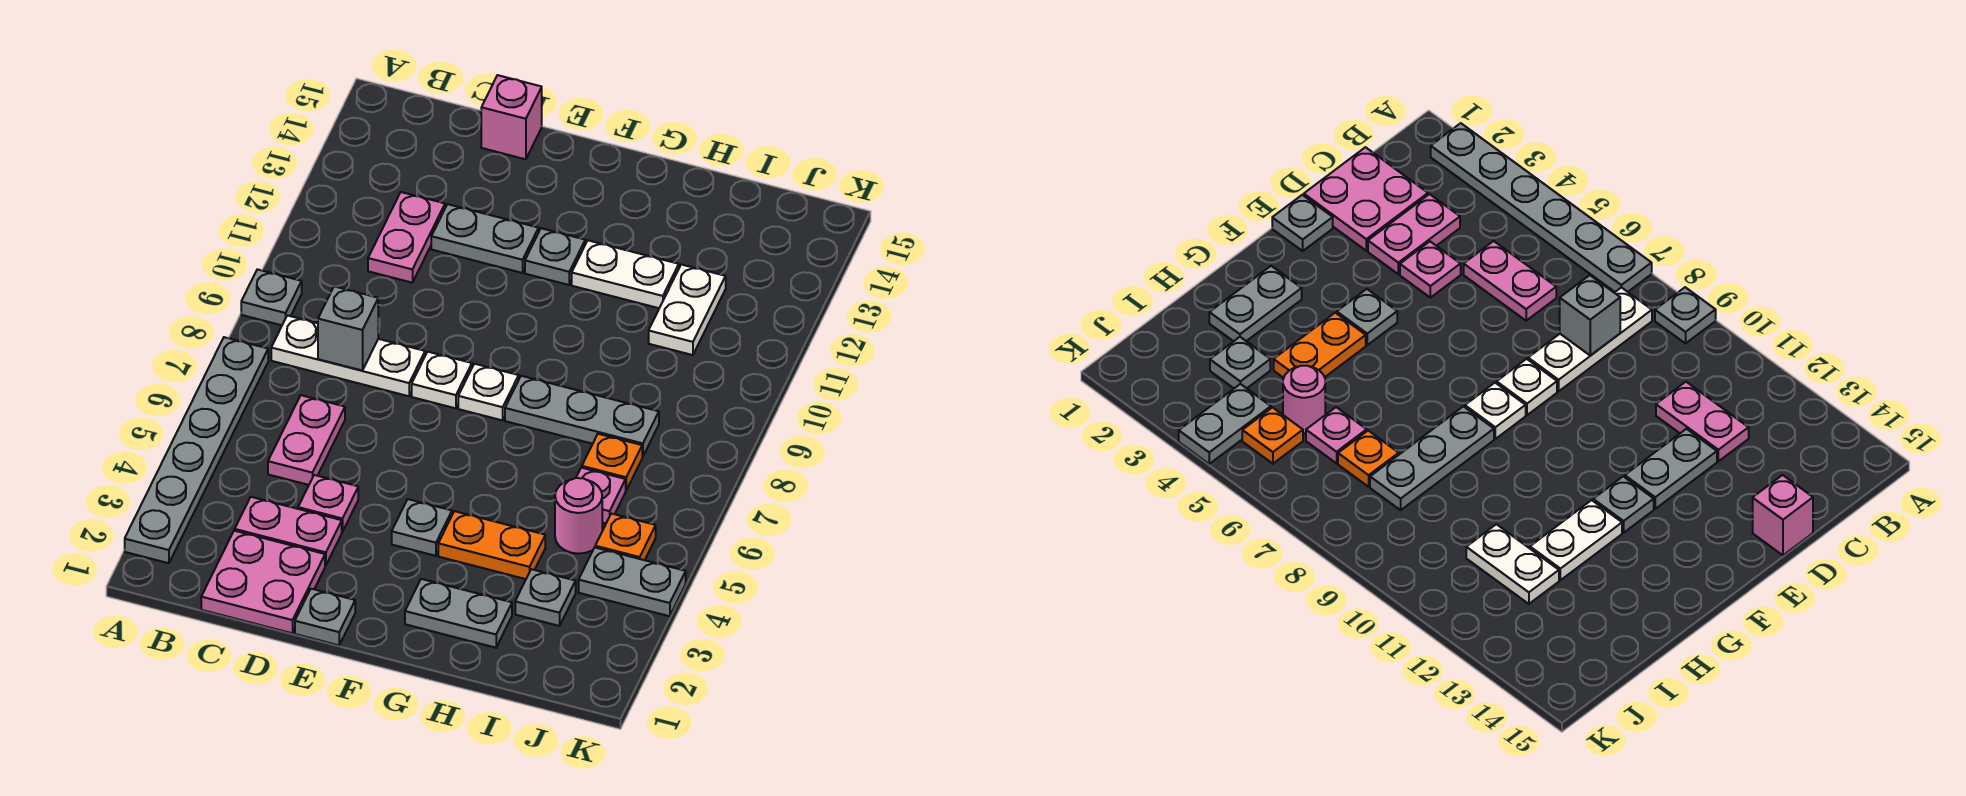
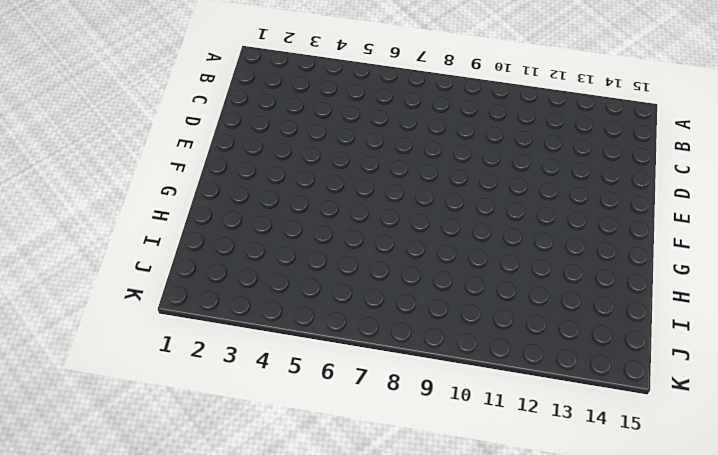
none -> grey 1x6 plate [125,337,268,563]
none -> grey 1x1 plate [241,269,302,325]
none -> white 1x3 plate [271,315,425,396]

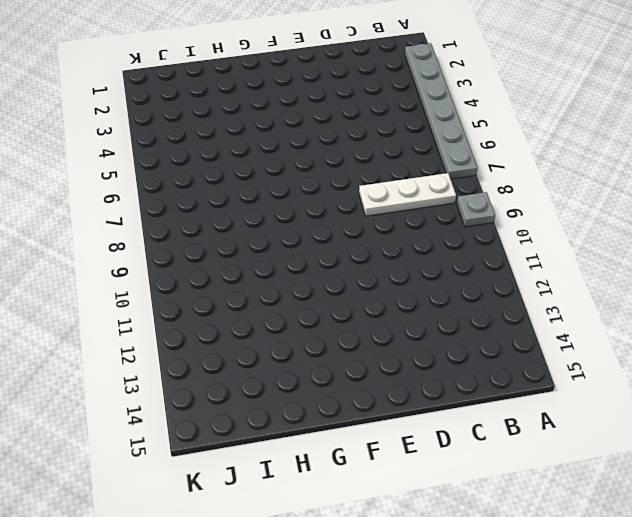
none -> pink 2x2 plate [201,531,325,633]
none -> pink 1x2 plate [235,497,342,566]
none -> pink 1x2 plate [268,395,345,485]

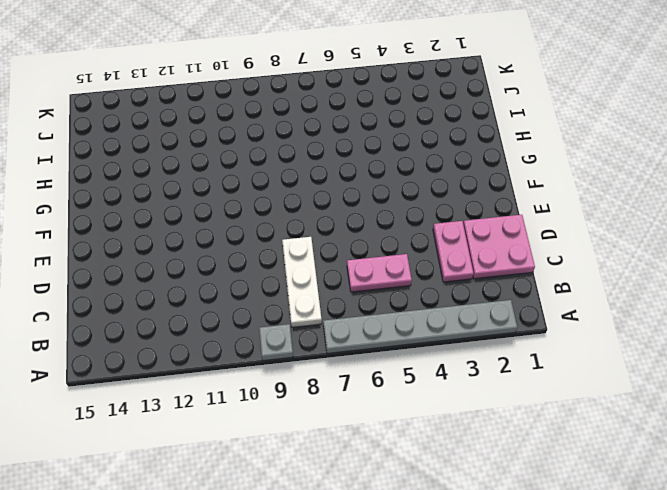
none -> pink 1x2 plate [368,192,445,283]
none -> pink 1x1 plate [298,475,358,532]
none -> grey 1x2 plate [431,204,539,273]

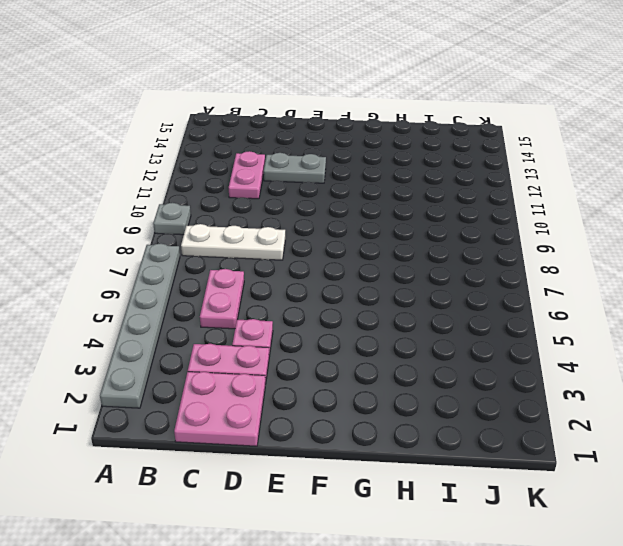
none -> pink 1x1 brick [481,75,542,159]
none -> grey 1x1 plate [295,589,355,645]
none -> white 1x1 plate [412,352,472,408]

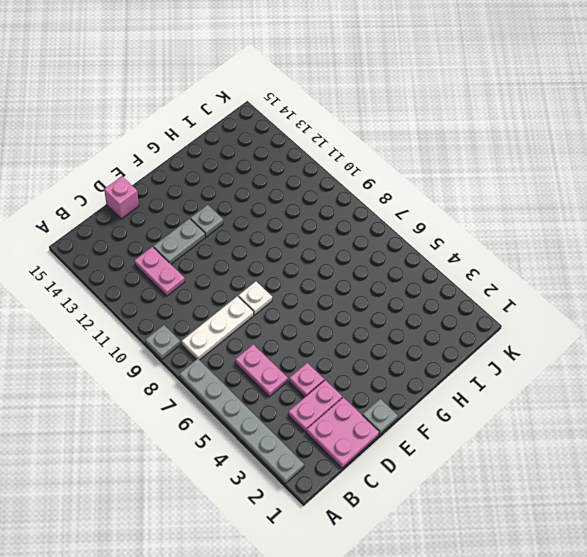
none -> grey 1x1 plate [392,499,452,556]
none -> white 1x1 plate [458,364,519,420]
none -> grey 1x2 plate [405,579,512,648]

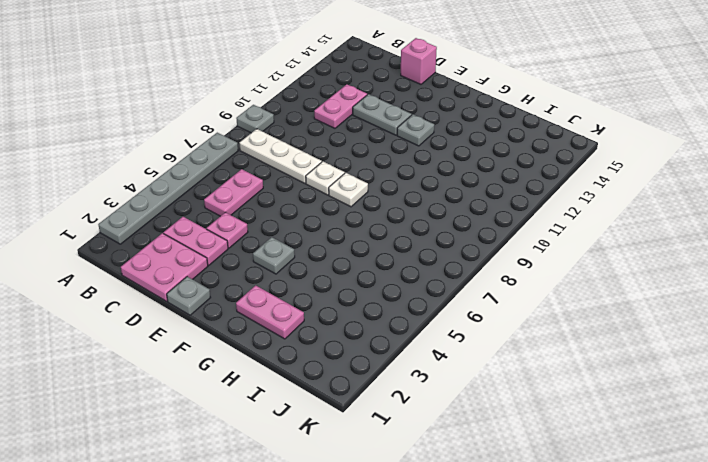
pink 1x2 plate [236,285,304,339] -> grey 1x2 plate [405,579,512,648]
none -> orange 1x2 plate [438,511,545,579]
none -> grey 1x3 plate [505,376,659,457]
none -> white 1x2 plate [572,240,679,308]

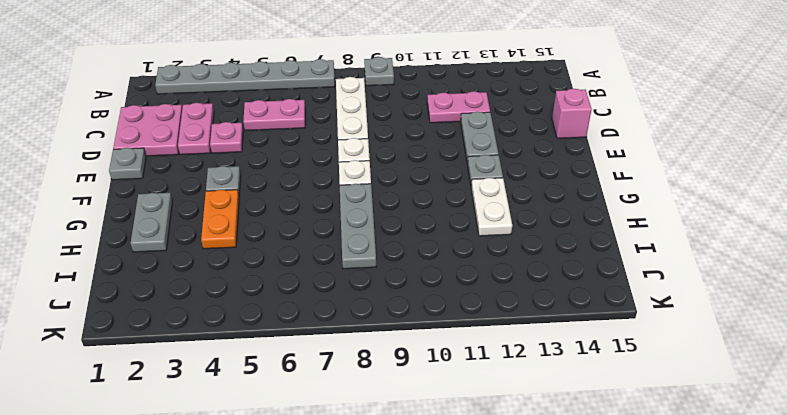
none -> grey 1x1 plate [515,569,576,626]
none -> pink 1x1 round brick [555,478,602,554]
none -> pink 1x1 plate [576,468,626,523]

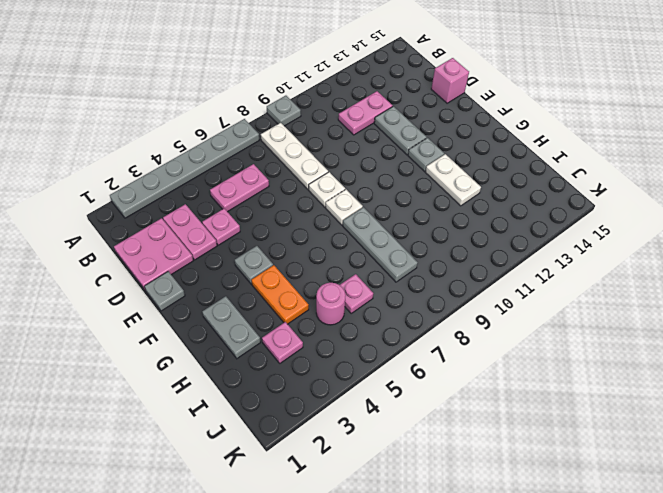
pink 1x1 plate [262,322,303,363] -> grey 1x1 plate [515,569,576,626]
none -> orange 1x1 plate [582,434,642,490]
none -> white 1x2 plate [649,264,726,355]
none -> grey 1x2 plate [579,548,686,616]

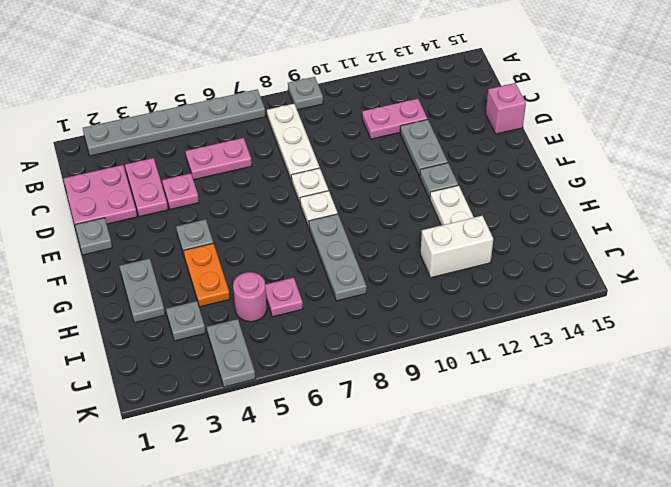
white 1x2 brick [420,216,493,278] -> white 1x2 plate [649,264,726,355]
none -> orange 1x1 plate [582,434,642,490]
none -> orange 1x1 plate [595,514,656,560]
none -> grey 1x1 brick [318,286,378,370]

